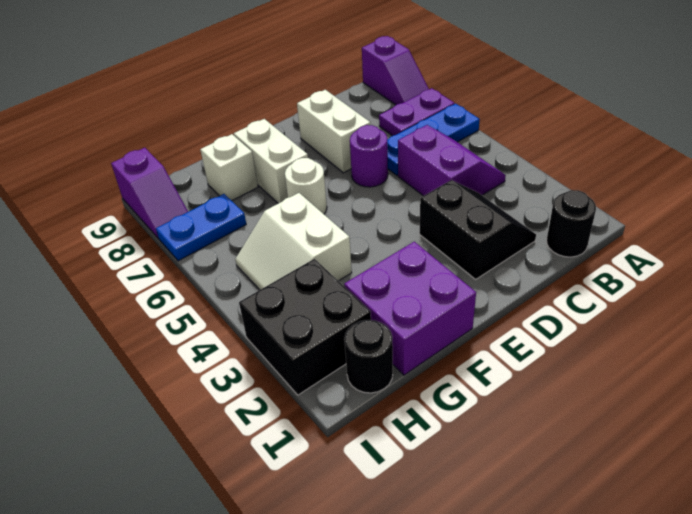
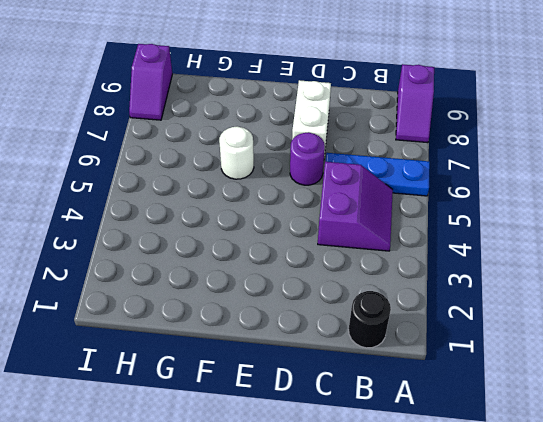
none -> purple 1x2 plate [379,88,455,136]
none -> black 2x2 slope [419,180,536,279]
none -> purple 2x2 brick [344,242,476,375]

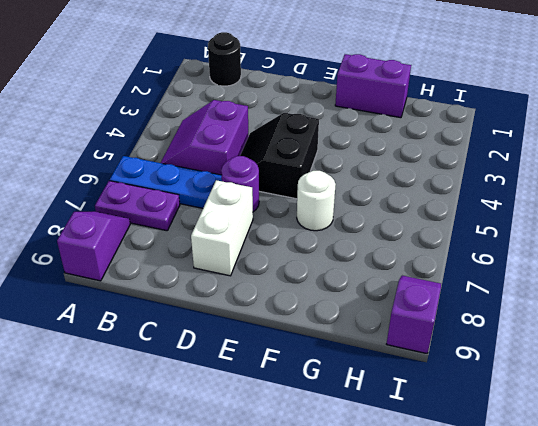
black 2x2 slope [240,113,319,199] -> black 2x2 slope moved to [419,180,536,279]
purple 1x2 brick [335,54,411,118] -> purple 2x2 brick [344,242,476,375]
none -> white 1x2 brick [234,119,308,203]
none -> white 2x2 slope [235,193,352,290]
none -> white 1x1 brick [200,134,258,201]

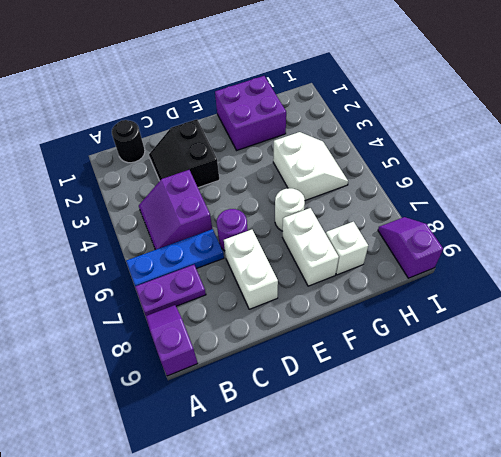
none -> black 1x1 round brick [344,320,393,393]
none -> black 2x2 brick [239,259,371,395]
none -> blue 1x2 plate [156,194,246,261]

